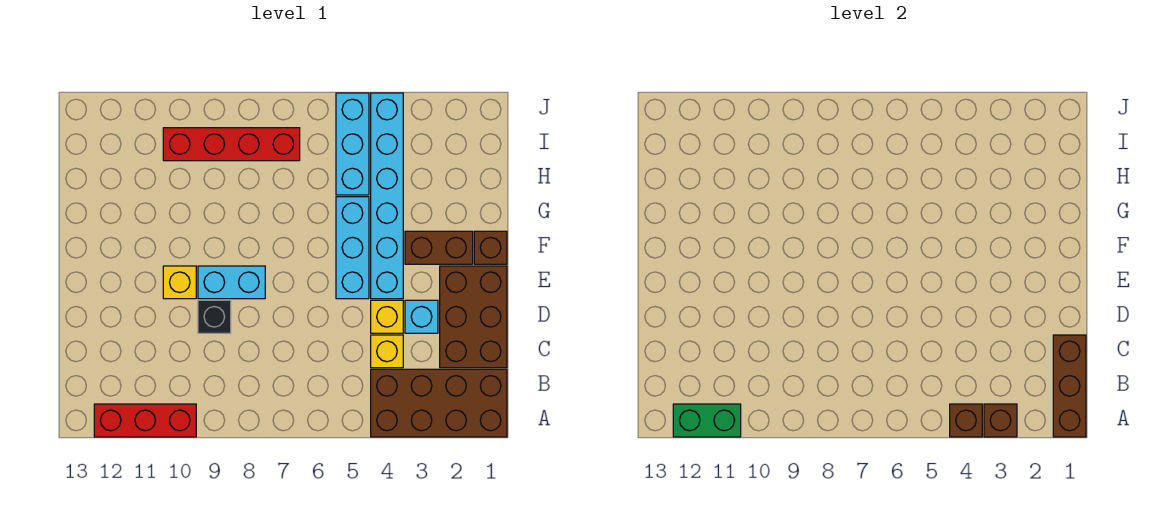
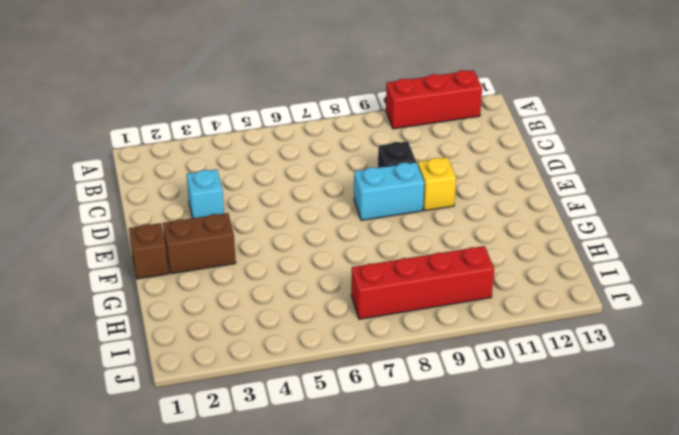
none -> brown 2x4 brick [371,369,507,437]
none -> brown 2x3 brick [440,266,507,368]
none -> yellow 1x1 brick [371,335,403,368]

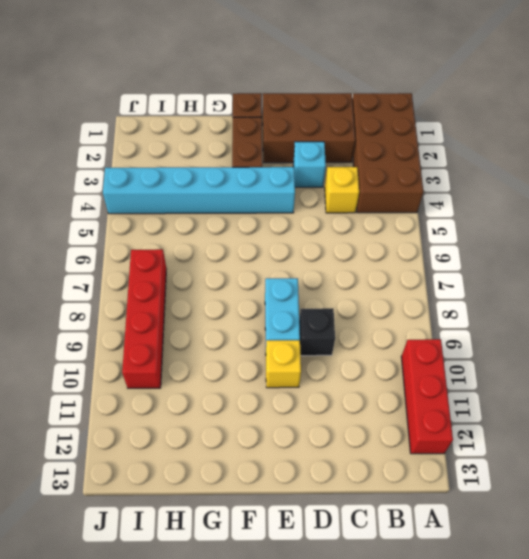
none -> yellow 1x1 brick [371,300,403,333]
none -> cyan 1x3 brick [336,197,369,299]
none -> cyan 1x3 brick [336,93,369,195]

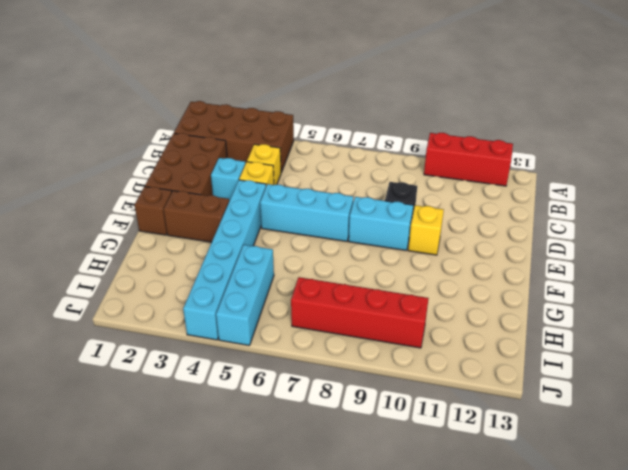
cyan 1x3 brick [260,184,353,241] -> cyan 1x3 brick turned to [336,197,369,299]
none -> brown 1x3 brick [1053,335,1086,437]
none -> brown 1x1 brick [984,404,1017,437]
none -> brown 1x1 brick [950,404,982,437]

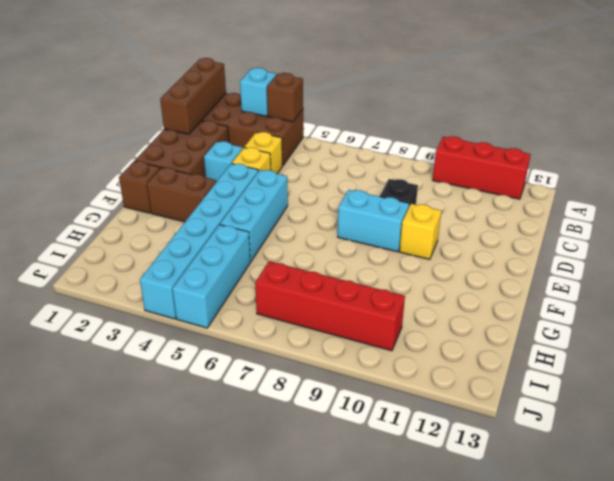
cyan 1x1 brick [240,68,276,116] -> brown 1x1 brick [984,404,1017,437]
none -> green 1x2 brick [673,404,741,437]

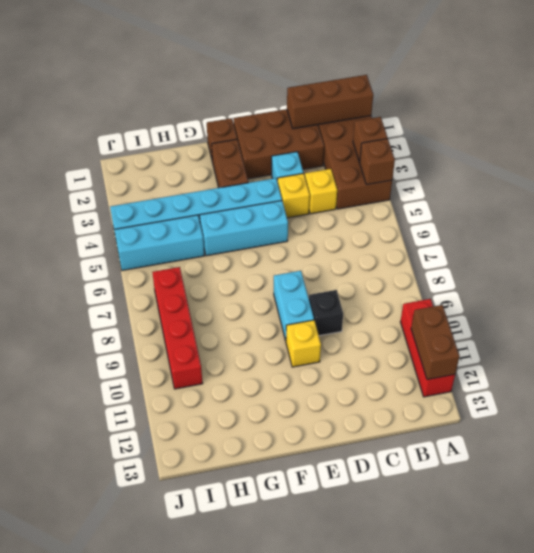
brown 1x2 brick [411,305,459,380] -> green 1x2 brick [673,404,741,437]

